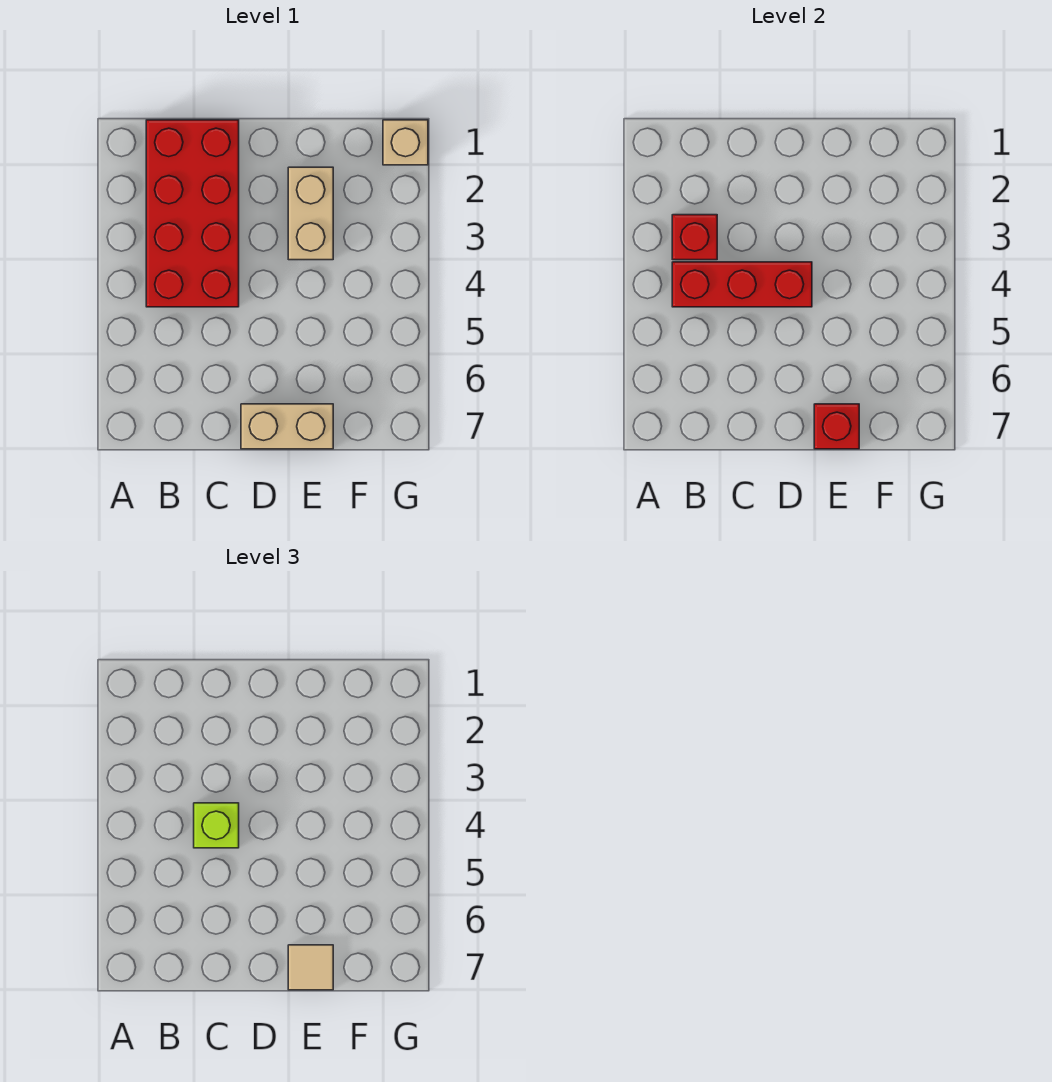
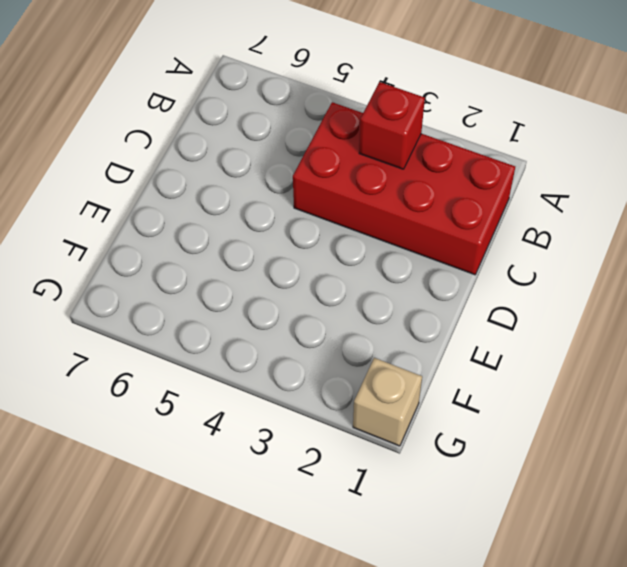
none -> tan 1x2 brick [241,404,333,449]
none -> tan 1x2 brick [288,167,333,260]

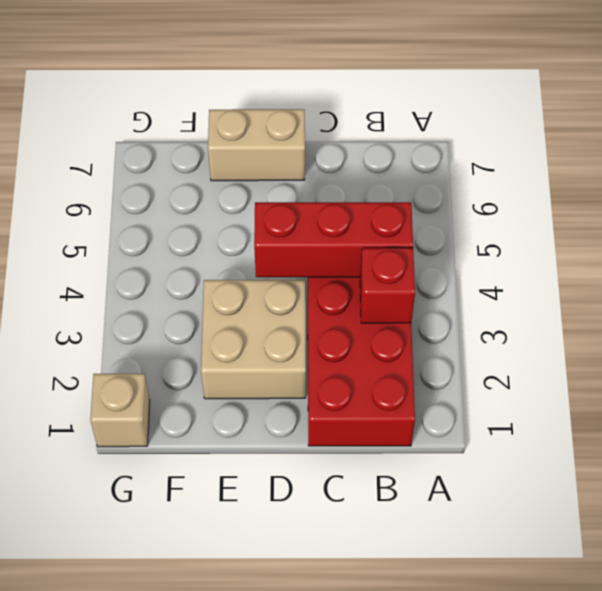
tan 2x2 brick [201,280,306,399] -> tan 1x2 brick [288,167,333,260]
none -> red 1x1 brick [814,404,859,449]
none -> lime 1x1 brick [194,803,239,848]

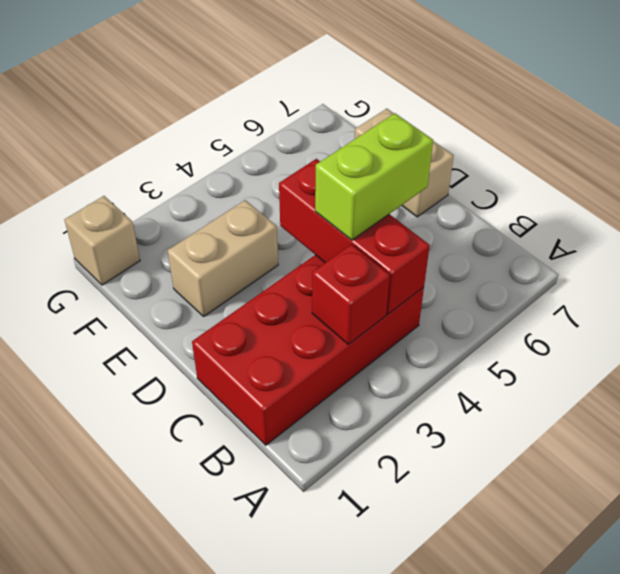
lime 1x2 brick [315,113,433,240] -> lime 1x1 brick [194,803,239,848]
none -> red 1x1 brick [814,404,859,449]
none -> tan 1x1 tile [288,945,333,990]

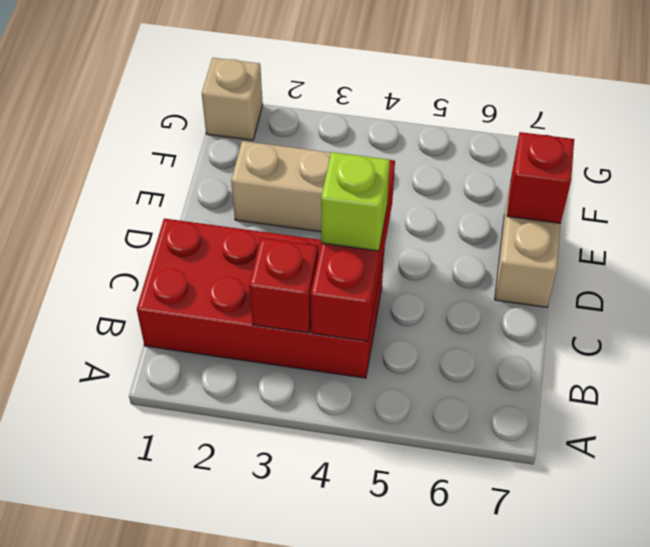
none -> tan 1x1 tile [288,945,333,990]

